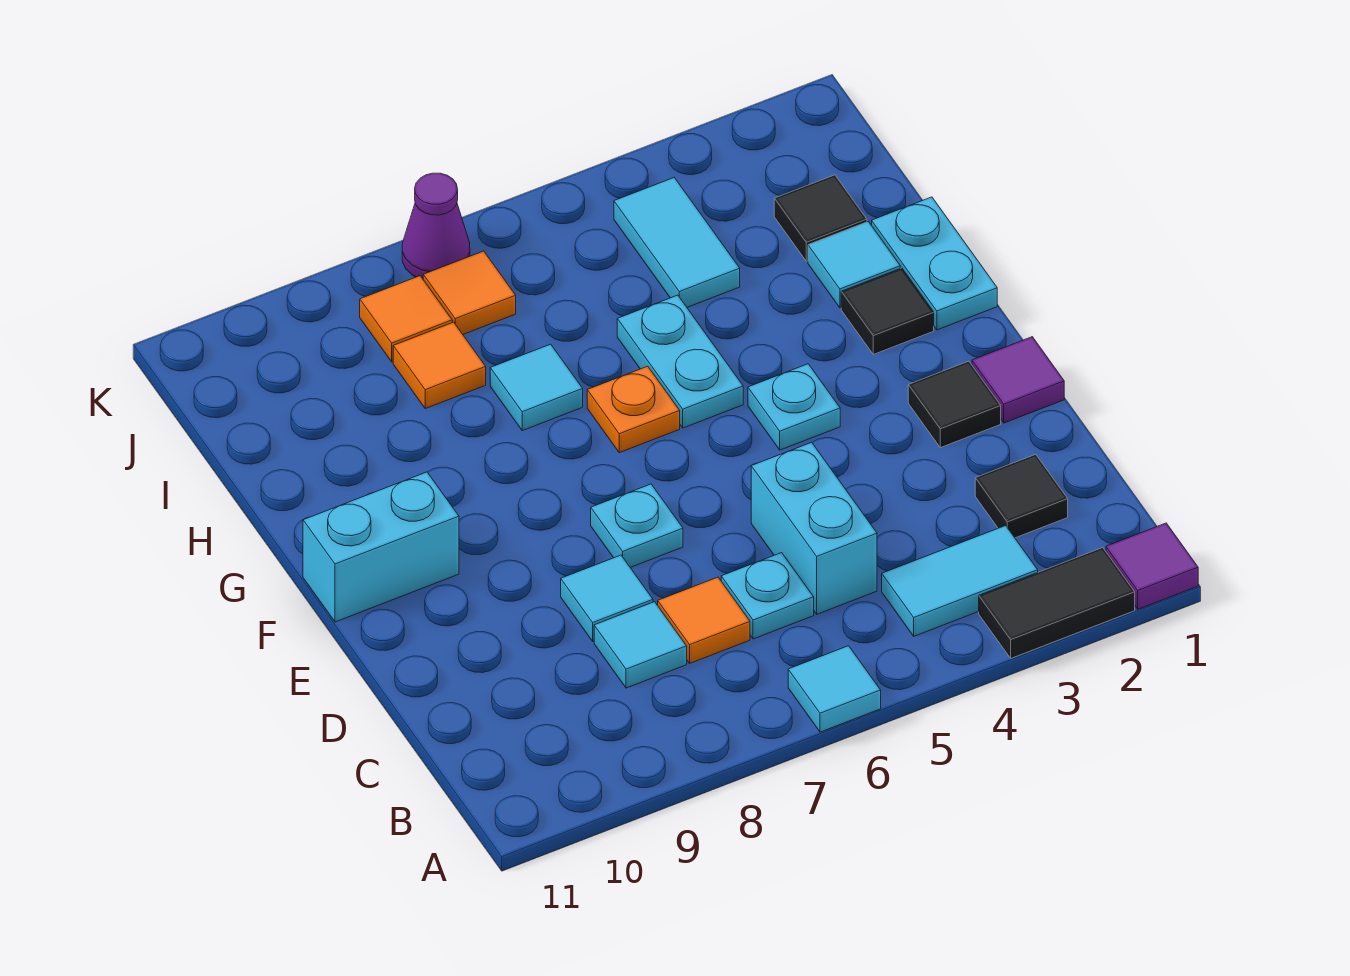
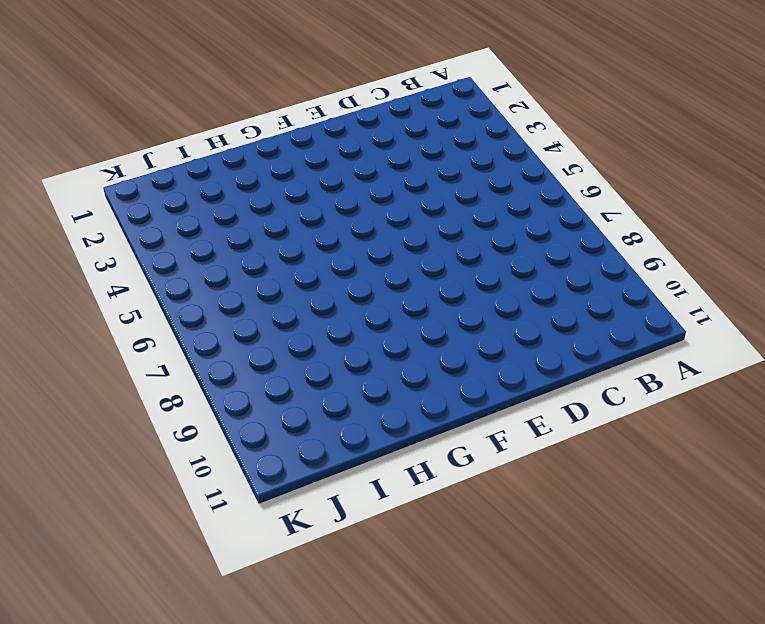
none -> purple 1x1 tile [1106,523,1198,609]
none -> black 1x2 tile [979,548,1135,658]
none -> cyan 1x1 tile [788,646,881,732]

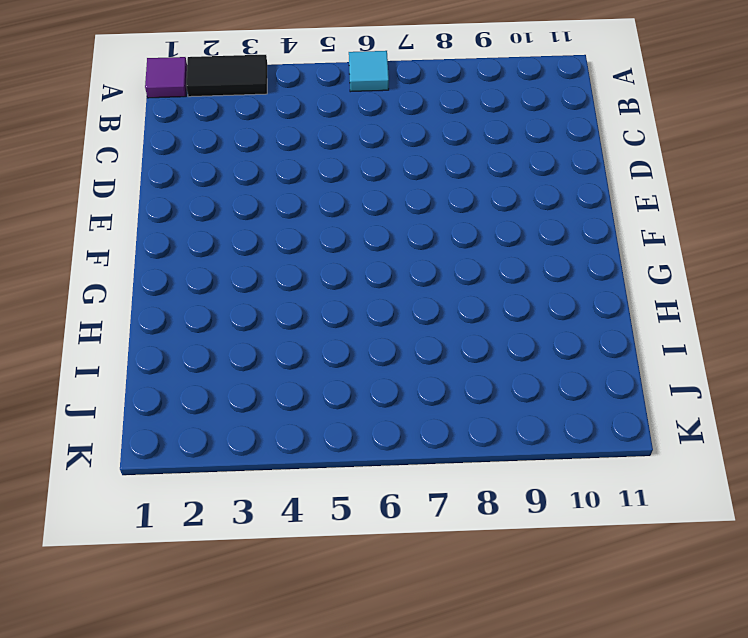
none -> cyan 1x2 tile [882,526,1038,636]
none -> black 1x1 tile [975,454,1068,538]
none -> cyan 1x2 brick [751,442,877,614]

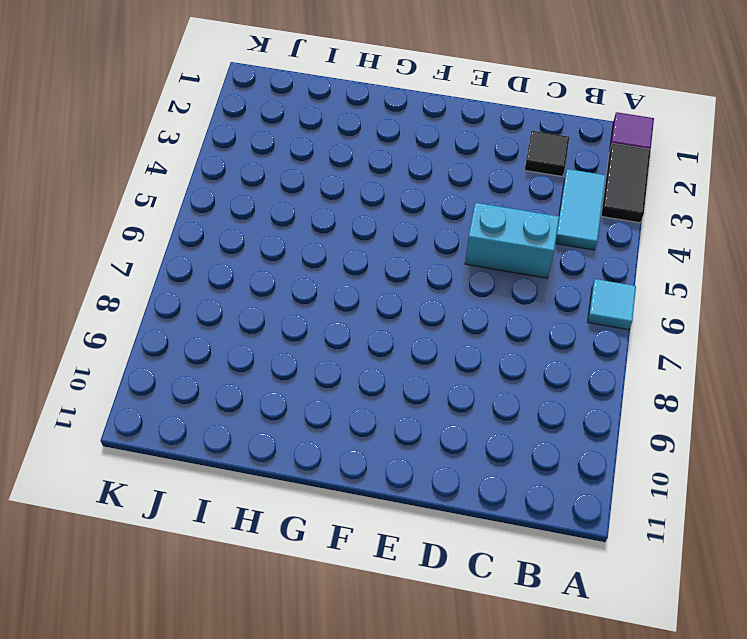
none -> cyan 1x1 plate [721,553,814,639]
none -> orange 1x1 tile [658,577,750,663]
none -> cyan 1x1 tile [594,602,687,688]

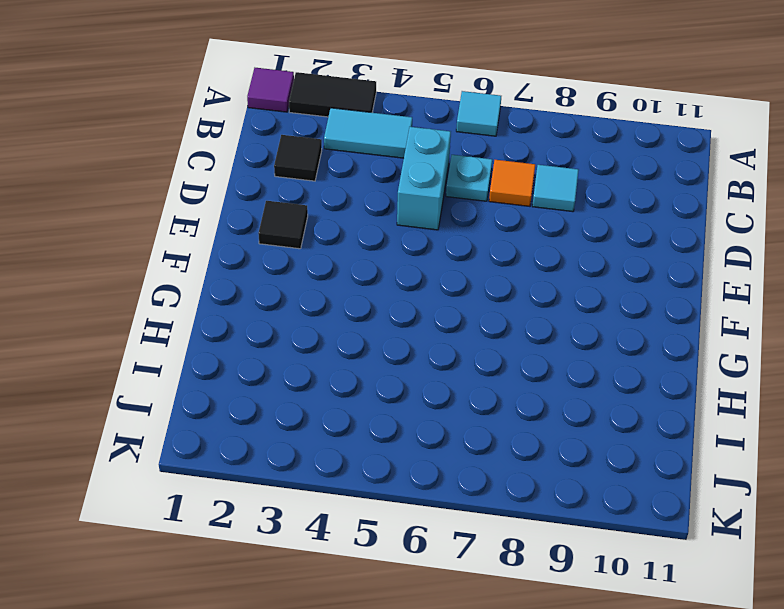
none -> cyan 1x1 tile [561,555,653,641]
none -> purple 1x1 tile [972,337,1064,423]
none -> cyan 1x1 plate [591,484,683,567]

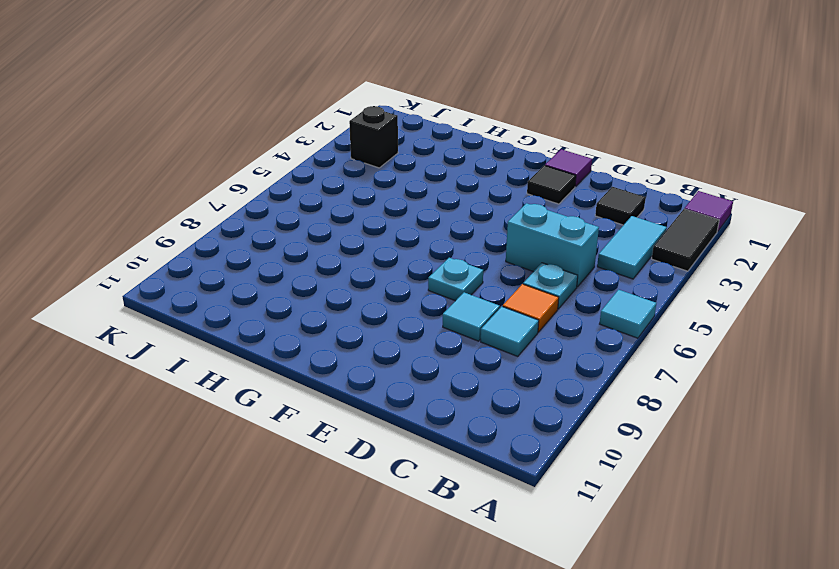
black 1x1 brick [349,106,398,168] -> none
none -> cyan 1x1 plate [748,364,840,450]
none -> cyan 1x2 brick [303,472,459,622]
none -> cyan 1x2 plate [872,197,997,330]

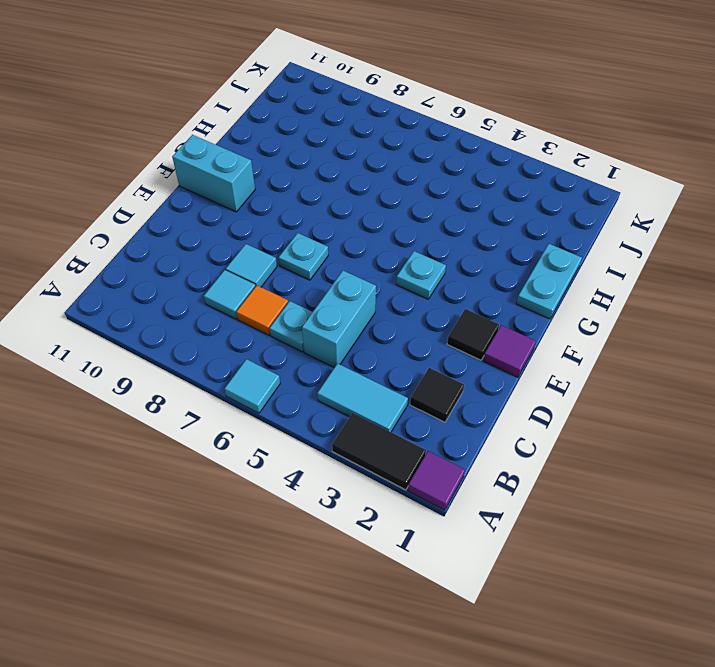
none -> black 1x1 tile [841,268,934,354]
none -> cyan 1x2 plate [617,295,743,428]
none -> orange 1x1 plate [587,366,680,453]

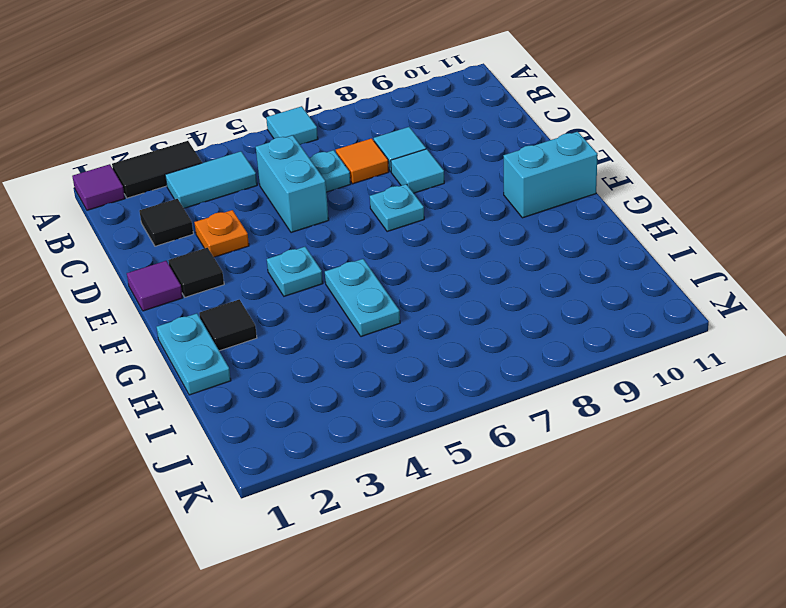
orange 1x1 plate [194,210,249,257] -> orange 1x1 plate moved to [587,366,680,453]
none -> cyan 1x1 tile [808,222,900,308]
none -> cyan 1x1 tile [490,344,583,431]
none -> black 1x1 tile [774,175,867,261]

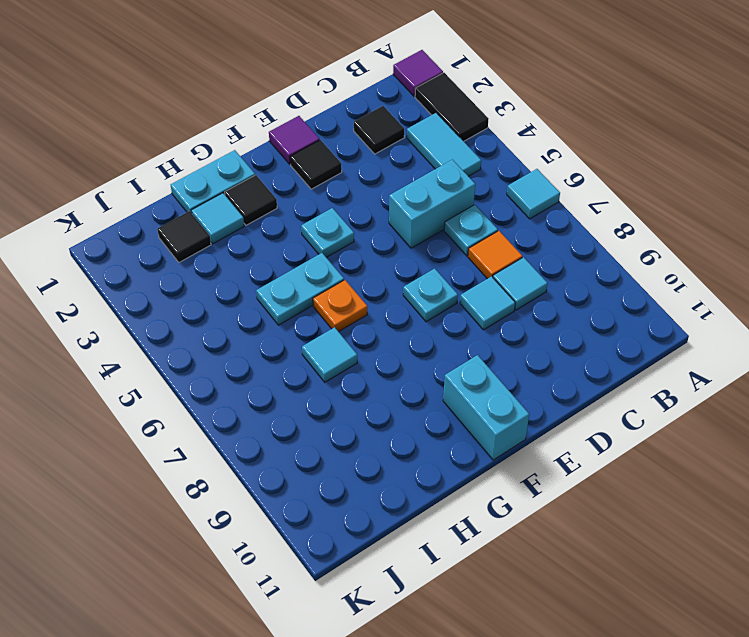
none -> cyan 1x2 tile [614,178,740,307]
none -> orange 1x1 tile [393,322,486,409]
none -> orange 1x1 tile [423,251,516,334]

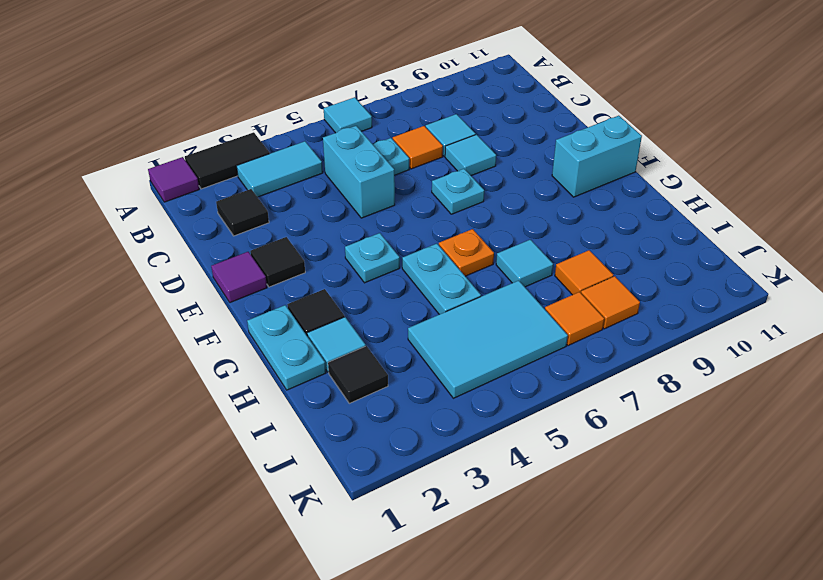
cyan 2x3 tile [408,280,568,398] -> cyan 1x2 tile [614,178,740,307]
none -> purple 1x1 cone [402,173,470,279]

